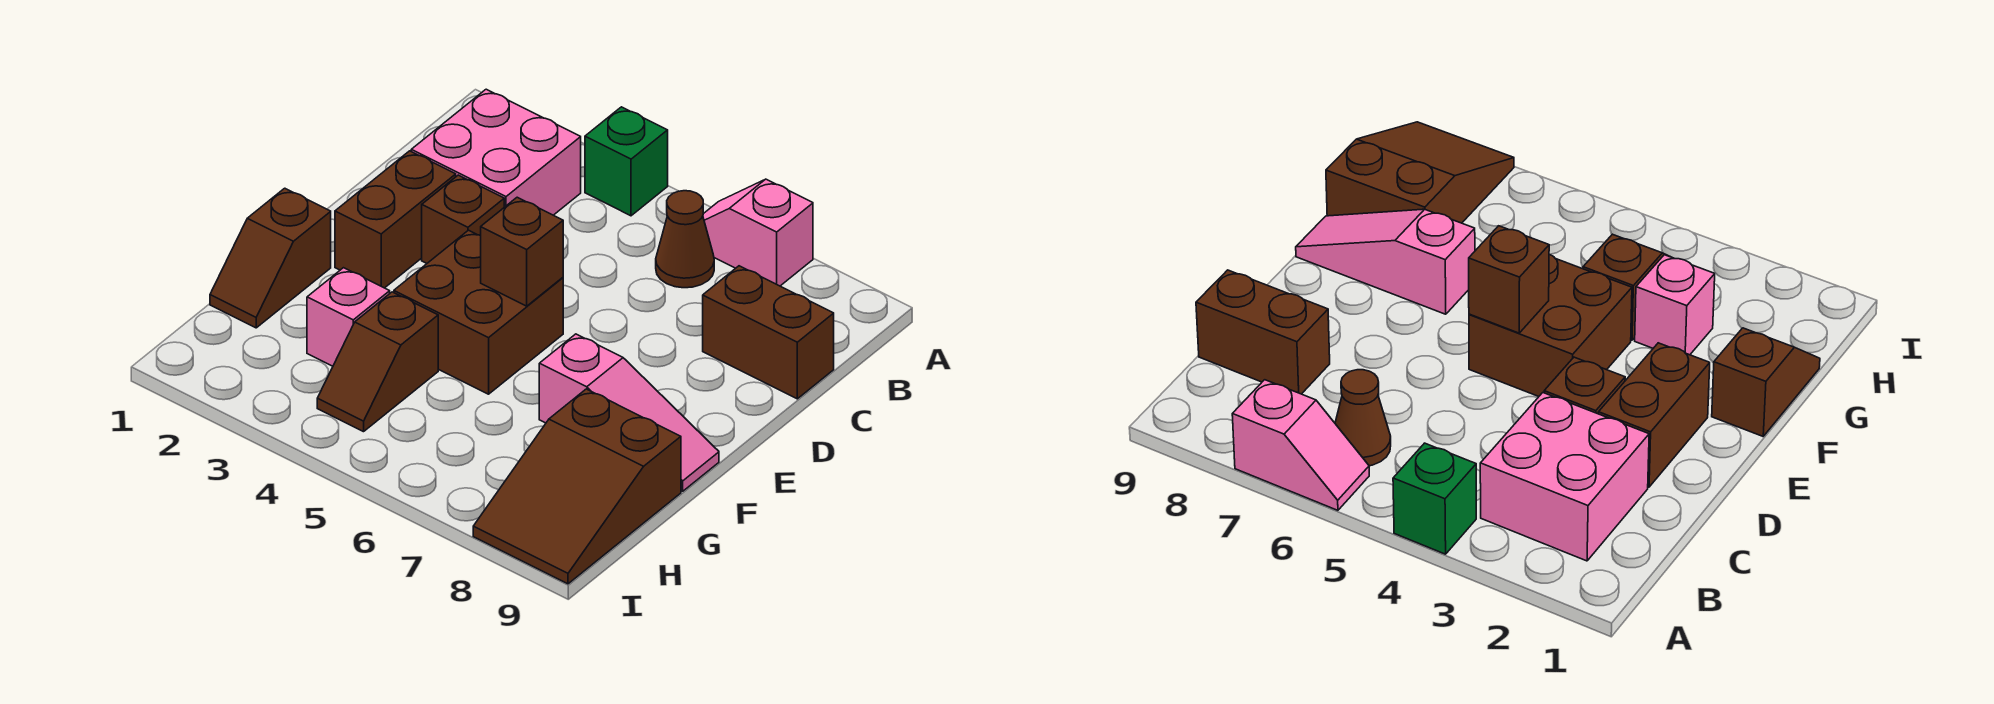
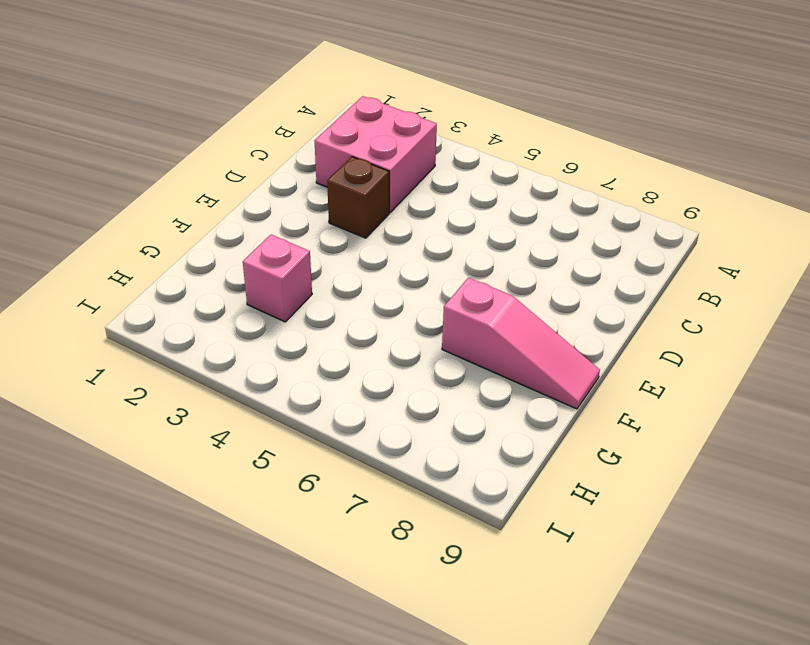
none -> green 1x1 brick [585,107,668,216]
none -> pink 1x2 slope [703,179,813,286]
none -> brown 1x1 cone [656,191,714,288]

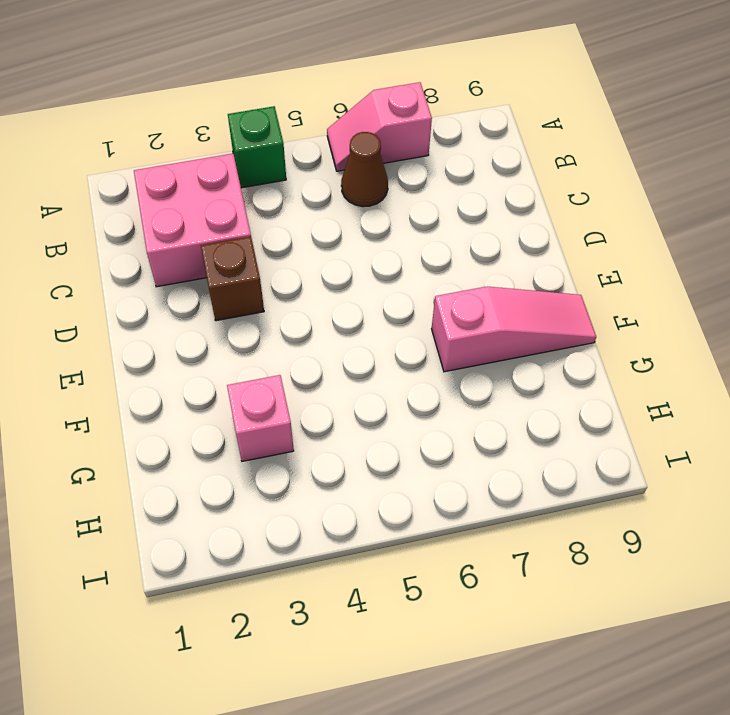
none -> brown 1x2 brick [703,266,834,399]
none -> brown 1x2 brick [335,151,456,288]
none -> brown 2x2 brick [394,230,563,394]

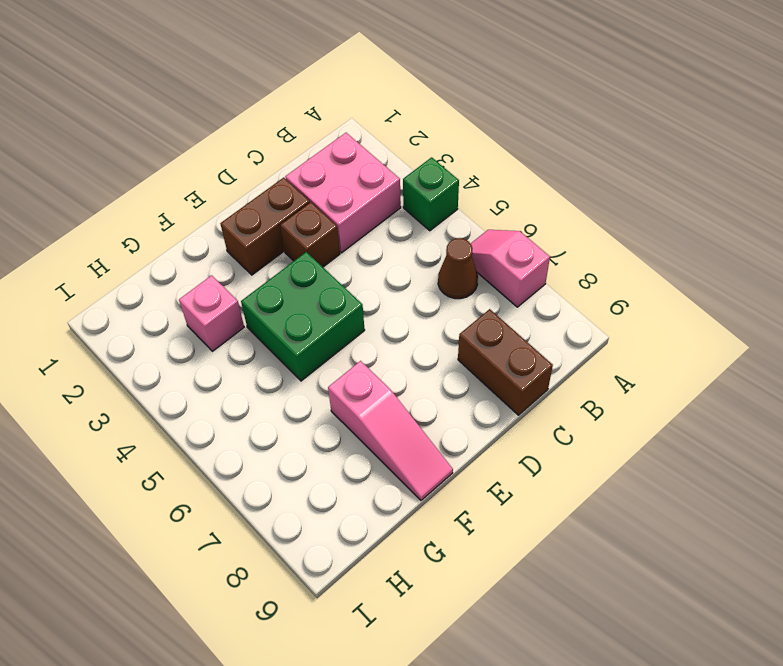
green 2x2 brick [241,252,365,381] -> brown 2x2 brick [394,230,563,394]
none -> brown 1x2 slope [210,188,331,328]
none -> brown 1x2 slope [317,292,438,432]
none -> brown 2x3 slope [473,389,681,584]

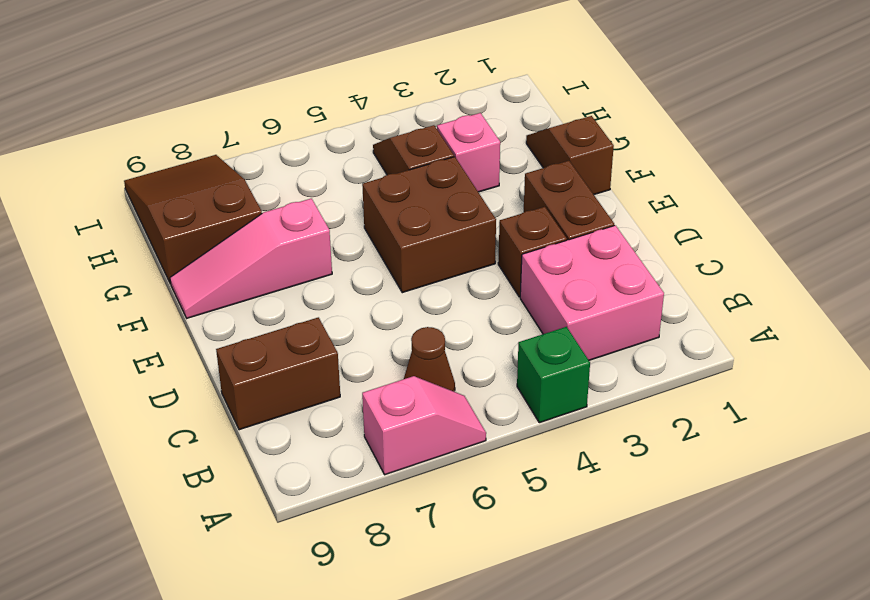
none -> brown 1x1 brick [481,197,563,306]

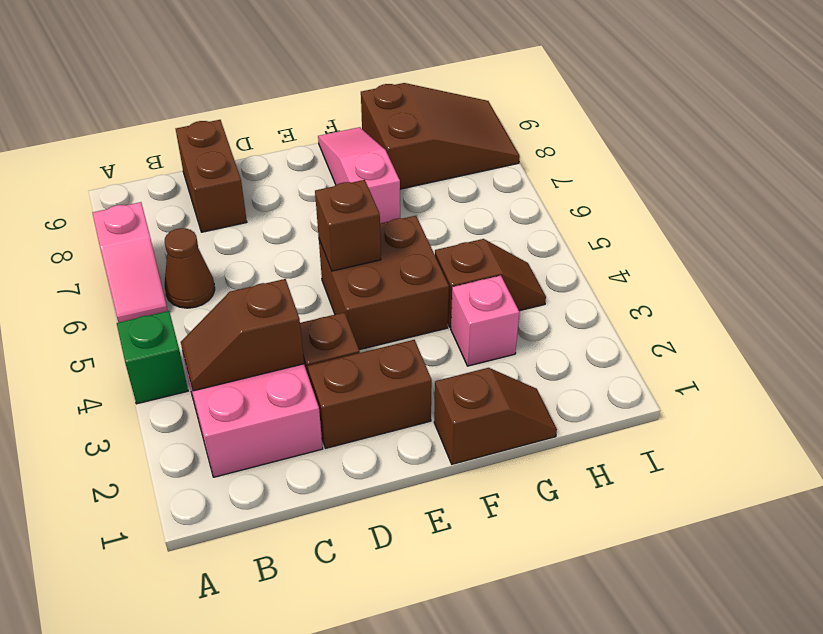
brown 1x2 slope [181,279,304,391] -> none

